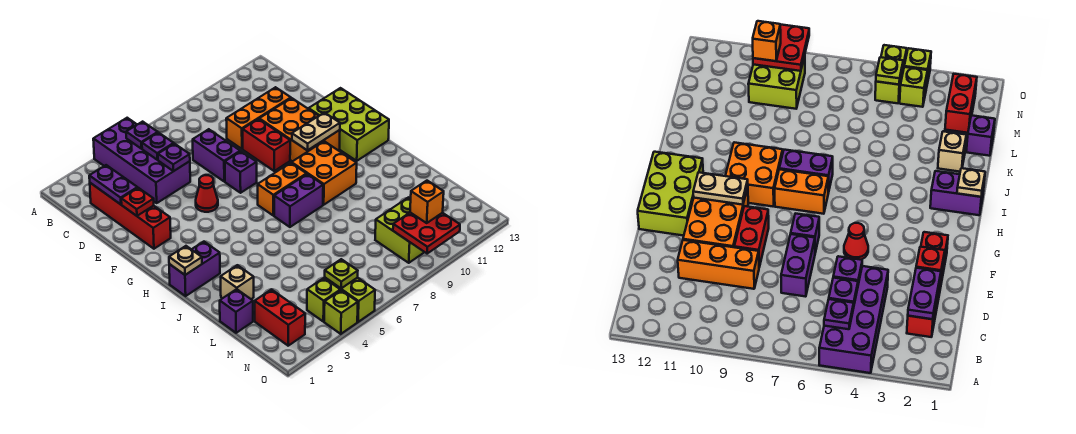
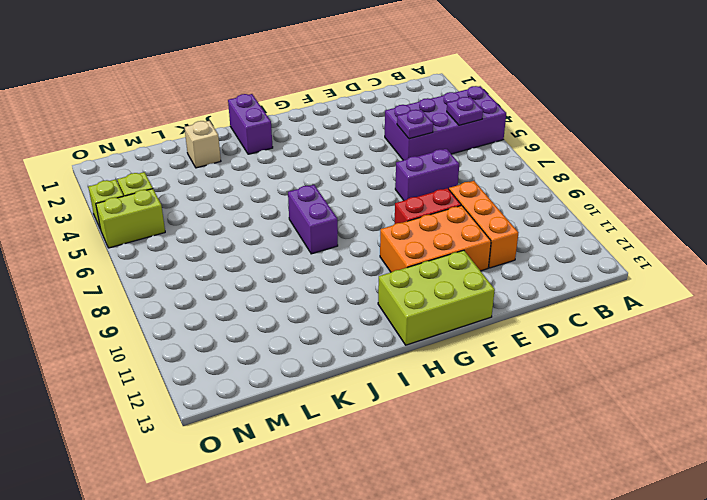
none -> red 1x4 brick [90,183,171,249]
none -> red 1x1 cone [196,175,218,212]
none -> purple 1x1 brick [225,151,257,193]
none -> orange 1x2 brick [258,163,306,216]

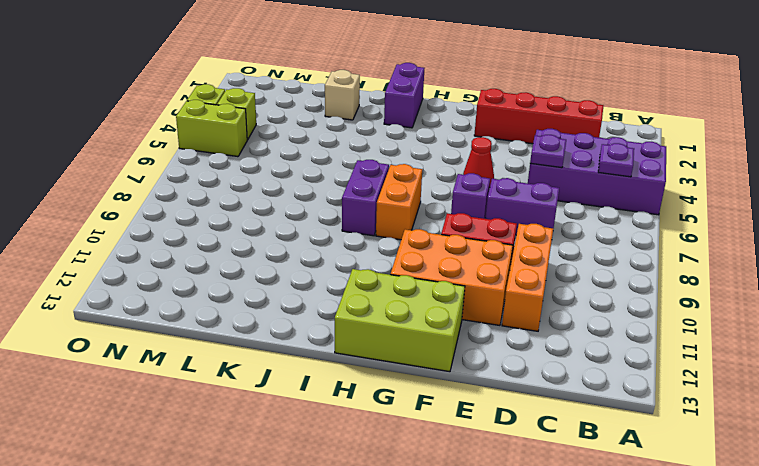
none -> orange 2x2 brick [292,141,357,205]
none -> purple 1x1 brick [220,289,253,333]
none -> red 1x2 brick [255,289,305,346]
none -> lime 2x2 brick [375,197,424,263]

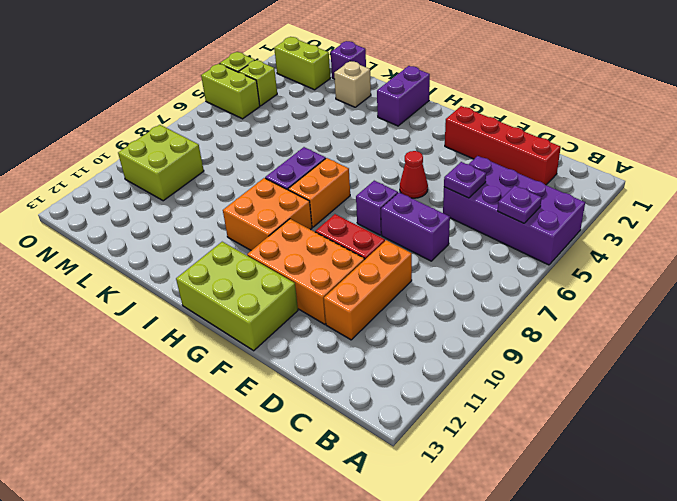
lime 1x2 brick [274,37,330,90] -> red 1x2 brick [255,289,305,346]
none -> purple 1x2 plate [89,165,137,204]
none -> purple 1x1 plate [142,133,174,160]
none -> red 1x1 plate [121,188,154,216]
none -> tan 1x2 plate [292,113,340,151]

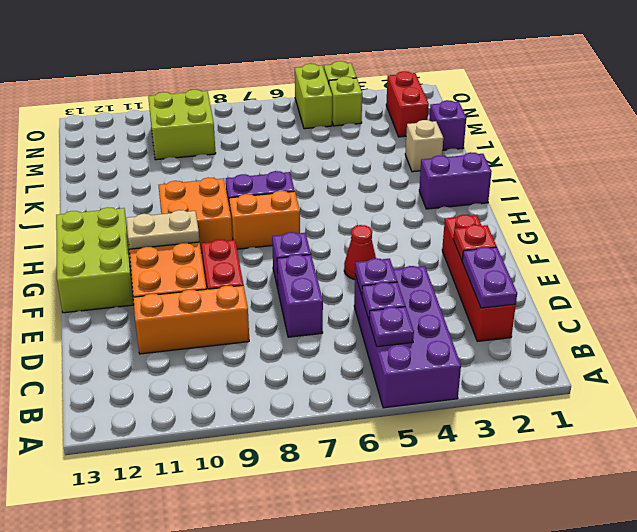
none -> tan 1x1 plate [169,246,202,275]
none -> lime 1x1 plate [325,259,358,288]
none -> red 2x2 plate [393,212,460,253]
none -> orange 1x1 brick [410,181,444,223]

